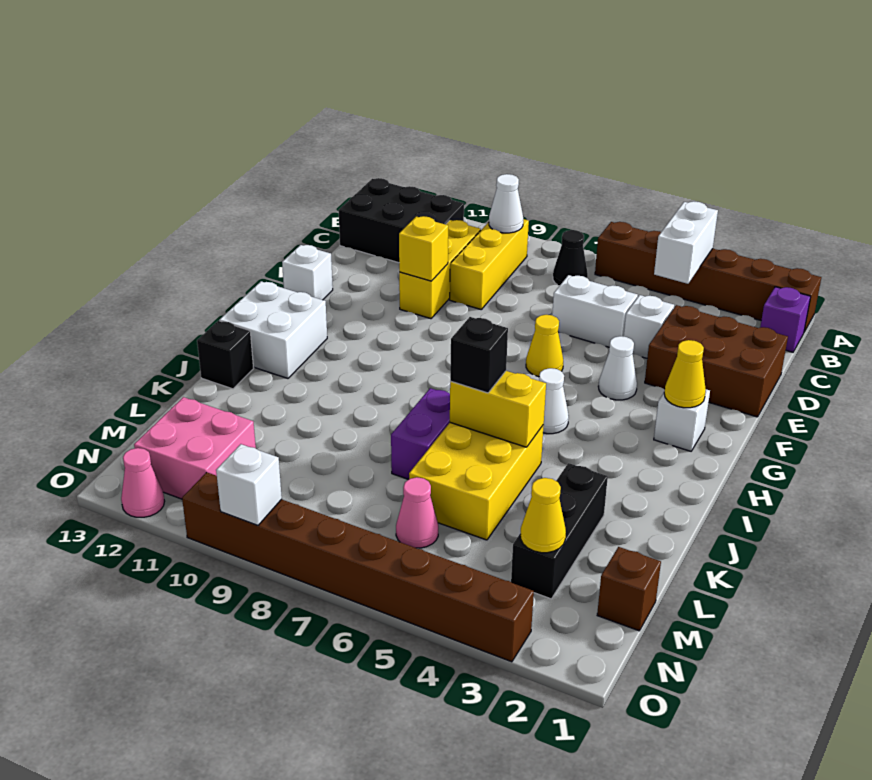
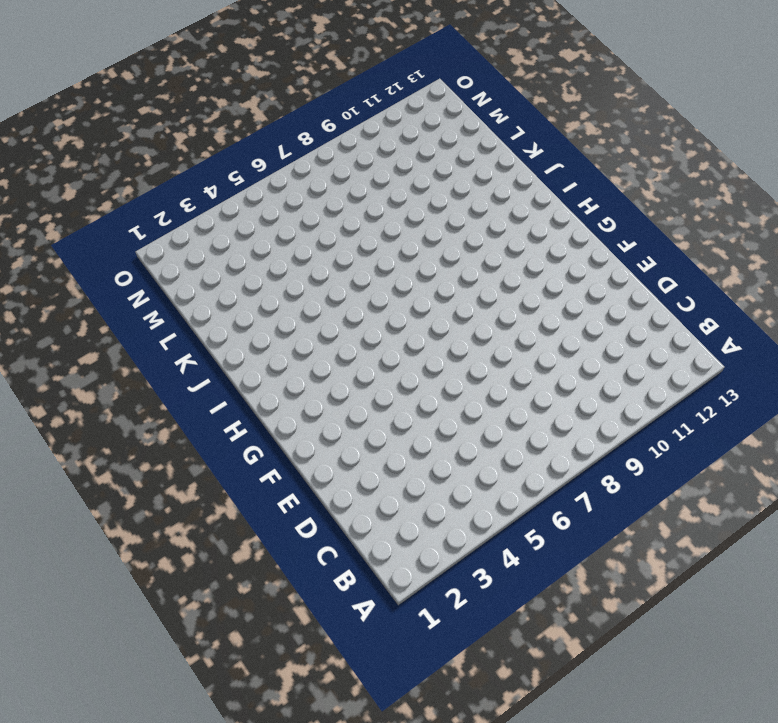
none -> brown 1x6 brick [595,222,821,332]
none -> purple 1x1 brick [760,287,811,352]
none -> black 1x1 cone [553,230,588,285]
none -> yellow 1x3 brick [450,219,529,309]

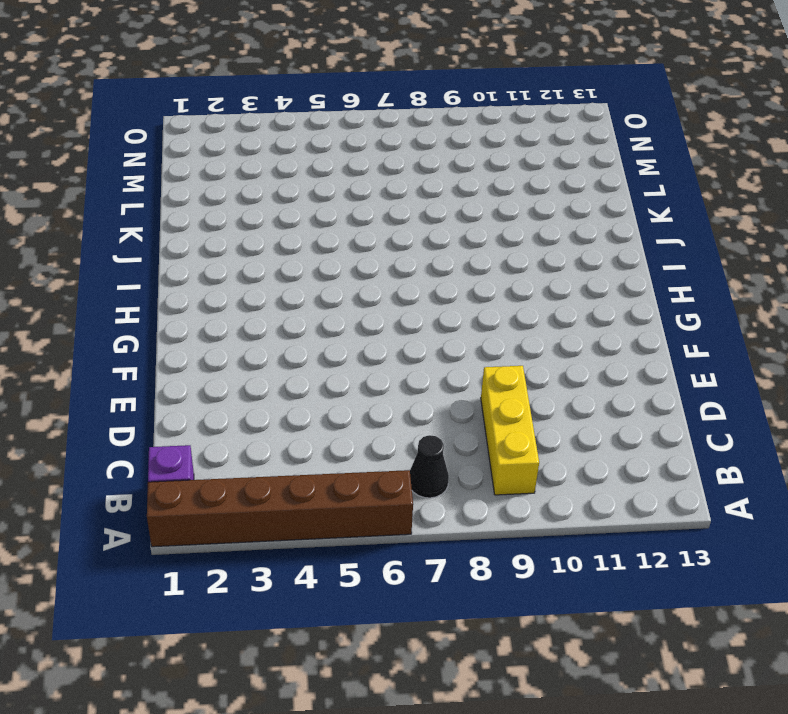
none -> black 2x3 brick [339,178,464,263]
none -> yellow 1x3 brick [399,220,481,319]
none -> brown 2x3 brick [645,305,788,417]
none -> white 1x1 brick [624,295,674,358]

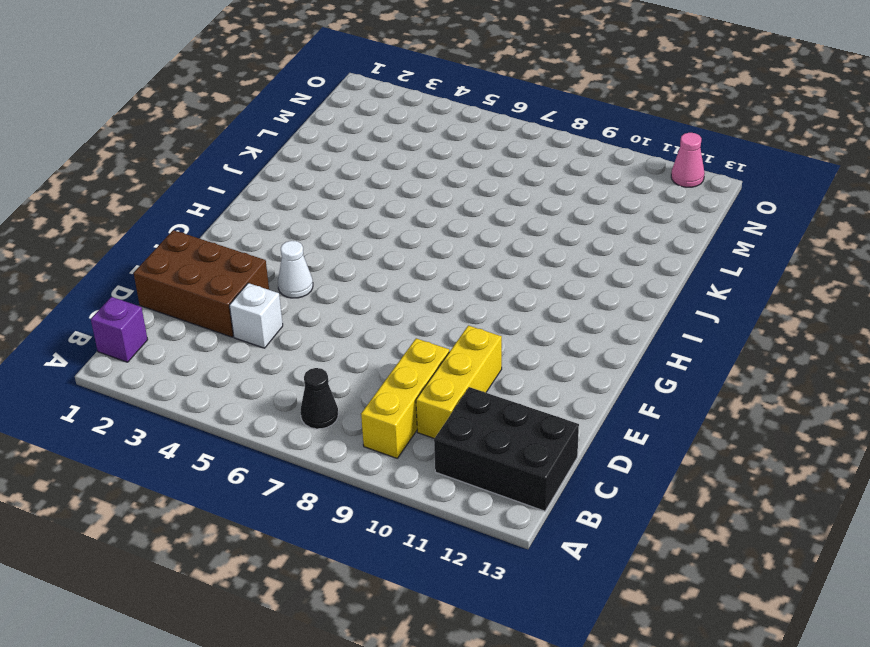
none -> brown 1x6 brick [595,222,821,332]
none -> white 1x2 brick [552,275,638,347]
none -> yellow 1x1 cone [526,315,563,377]
none -> white 1x1 brick [282,245,333,300]

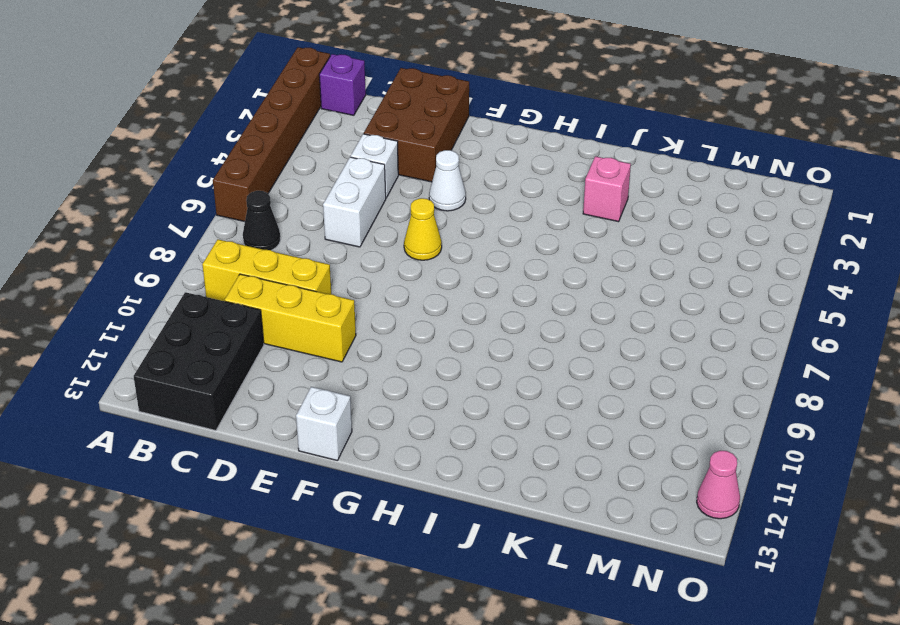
pink 1x1 brick [583,156,631,222] -> none
none -> white 1x1 brick [654,389,710,451]
none -> white 1x1 cone [539,368,569,434]
none -> white 2x2 brick [220,281,327,378]
none -> yellow 2x3 brick [409,423,544,540]

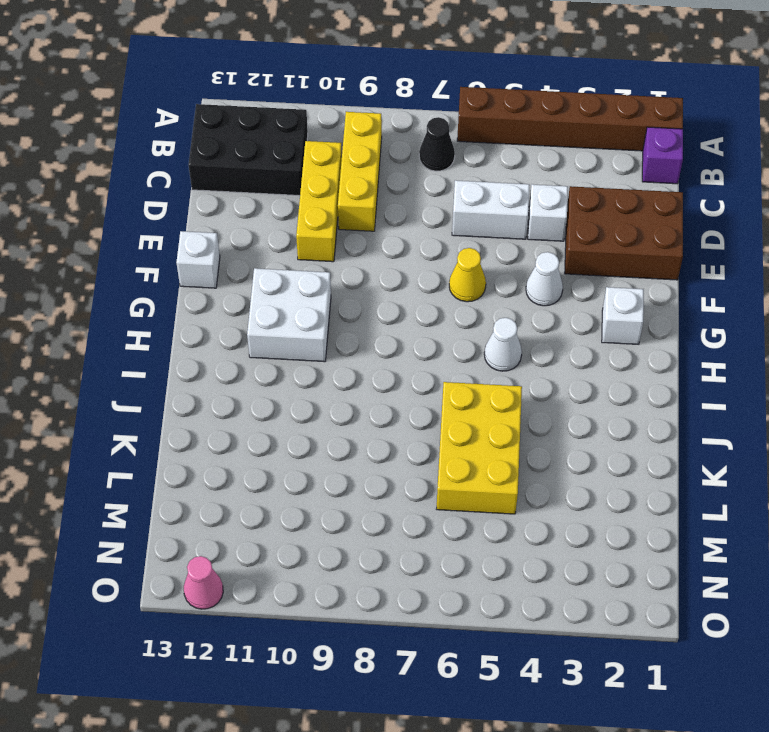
white 2x2 brick [247,268,331,362] -> white 2x2 brick moved to [220,281,327,378]
none -> purple 1x2 brick [391,388,450,479]
none -> black 1x1 brick [197,321,254,389]
none -> black 1x3 brick [511,463,608,599]
none -> brown 1x1 brick [597,547,661,631]

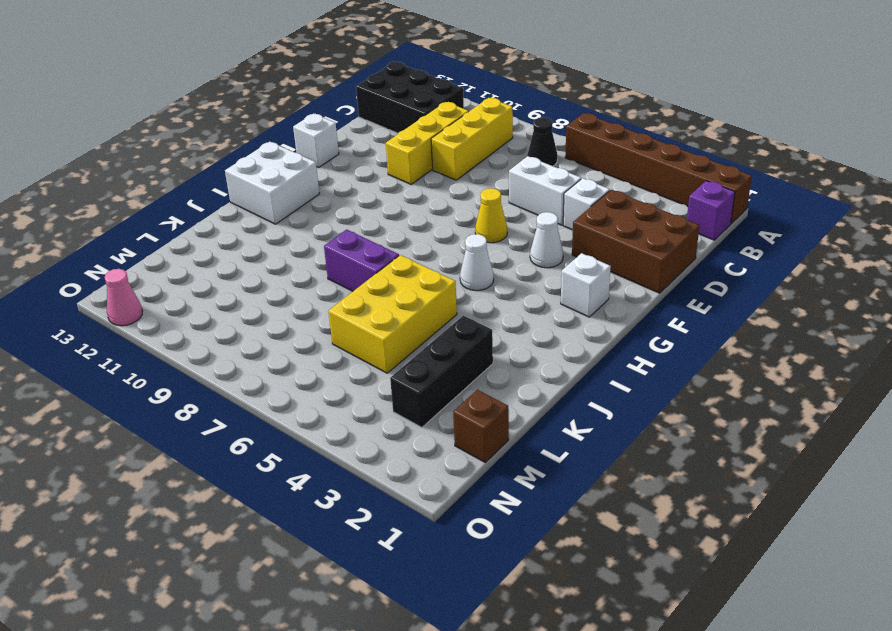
purple 1x2 brick [324,230,399,291] -> purple 1x2 brick turned to [391,388,450,479]
none -> black 1x1 brick [197,321,254,389]
none -> pink 1x1 cone [396,477,438,548]
none -> pink 2x2 brick [134,397,256,499]
none -> brown 1x8 brick [182,472,534,662]

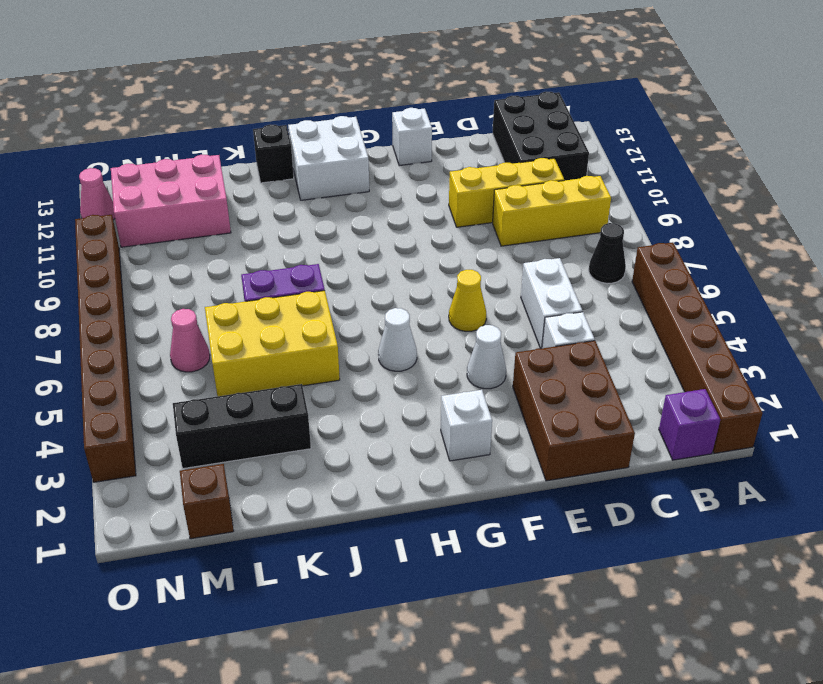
pink 2x3 brick [111,155,231,247] -> pink 2x2 brick [134,397,256,499]
none -> white 1x2 brick [654,201,718,284]
none -> white 1x1 cone [489,174,523,233]
none -> yellow 1x1 brick [399,216,448,281]
none -> yellow 1x1 cone [664,340,706,408]

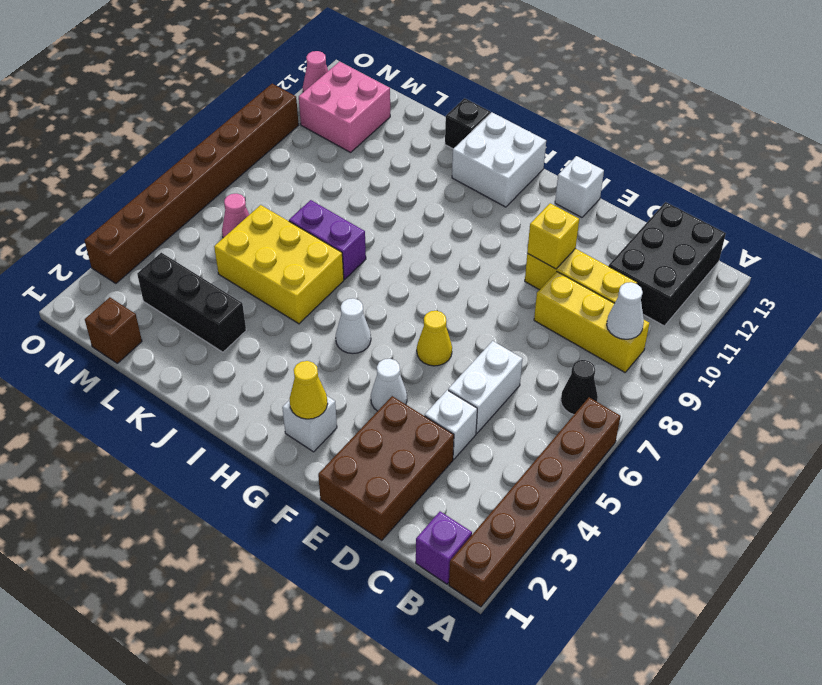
none -> white 1x2 brick [654,201,718,284]
none -> yellow 1x2 brick [450,371,546,447]
none -> yellow 1x1 cone [521,478,566,553]
none -> white 1x1 brick [216,444,282,525]

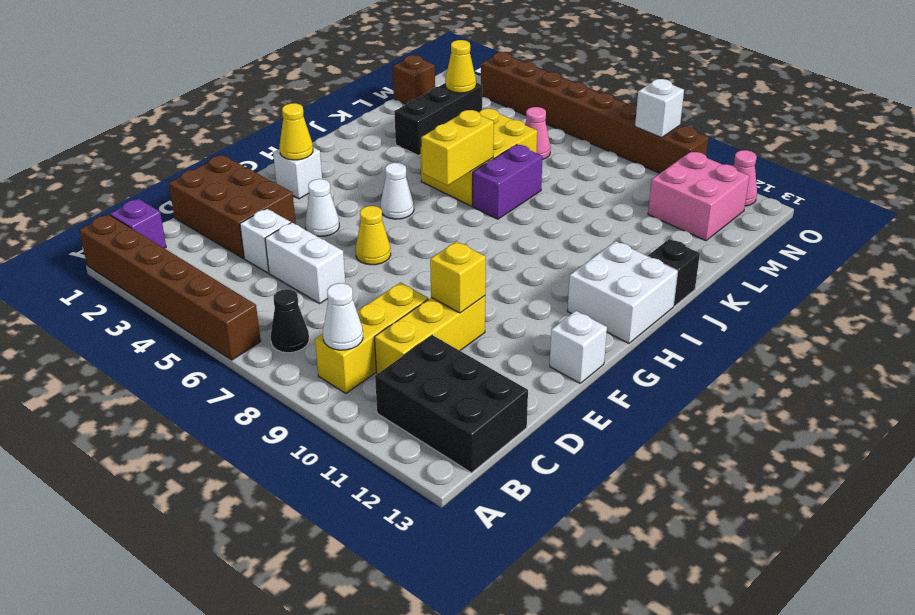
yellow 1x2 brick [421,110,494,185] -> yellow 1x2 brick turned to [450,371,546,447]
none -> white 1x2 brick [654,201,718,284]
none -> black 1x1 brick [450,317,508,393]

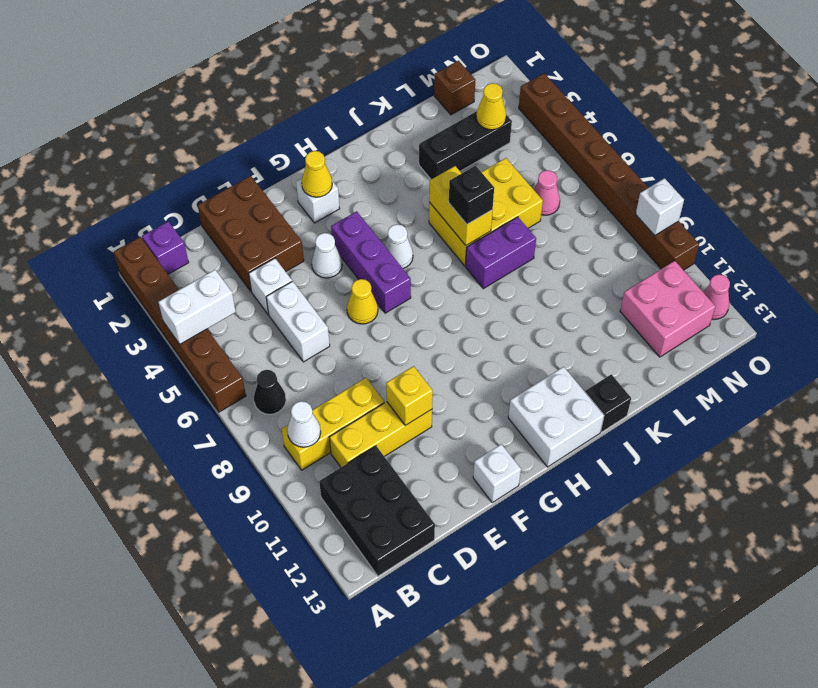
purple 1x3 brick [331,211,411,313] -> none

